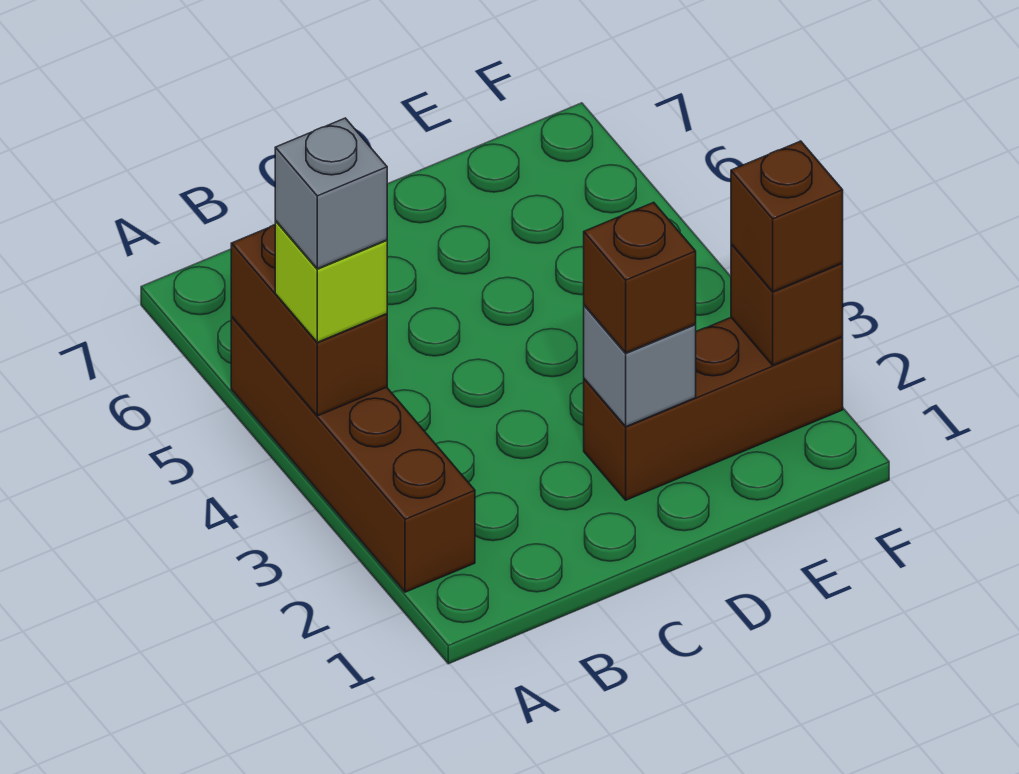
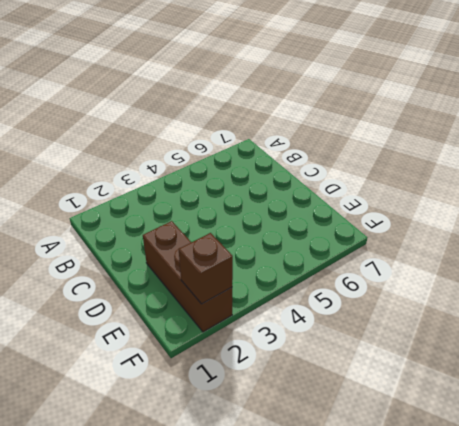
none -> brown 1x4 brick [231,317,475,592]
none -> brown 1x2 brick [231,225,387,416]

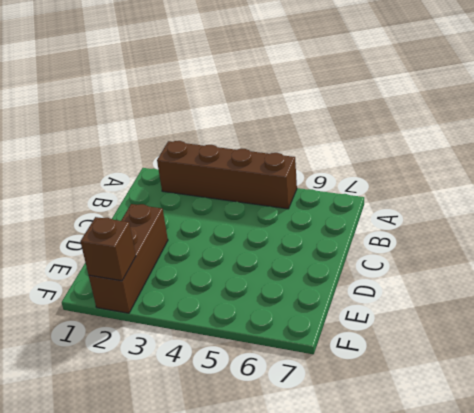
none -> brown 1x2 brick [231,225,387,416]
none -> grey 1x1 brick [584,305,696,426]

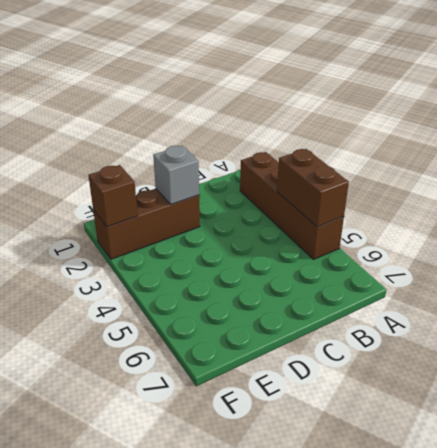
none -> lime 1x1 brick [275,221,387,342]
none -> brown 1x1 brick [584,202,696,353]

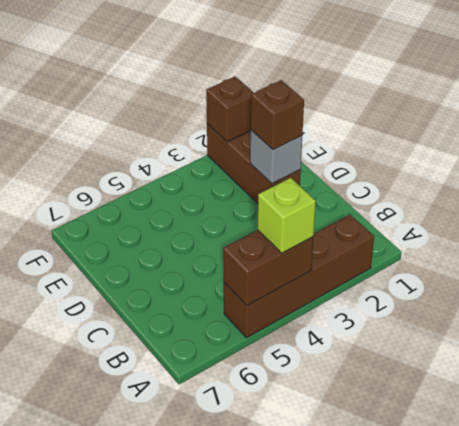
none -> brown 1x1 brick [731,141,843,292]
none -> grey 1x1 brick [275,118,387,269]

